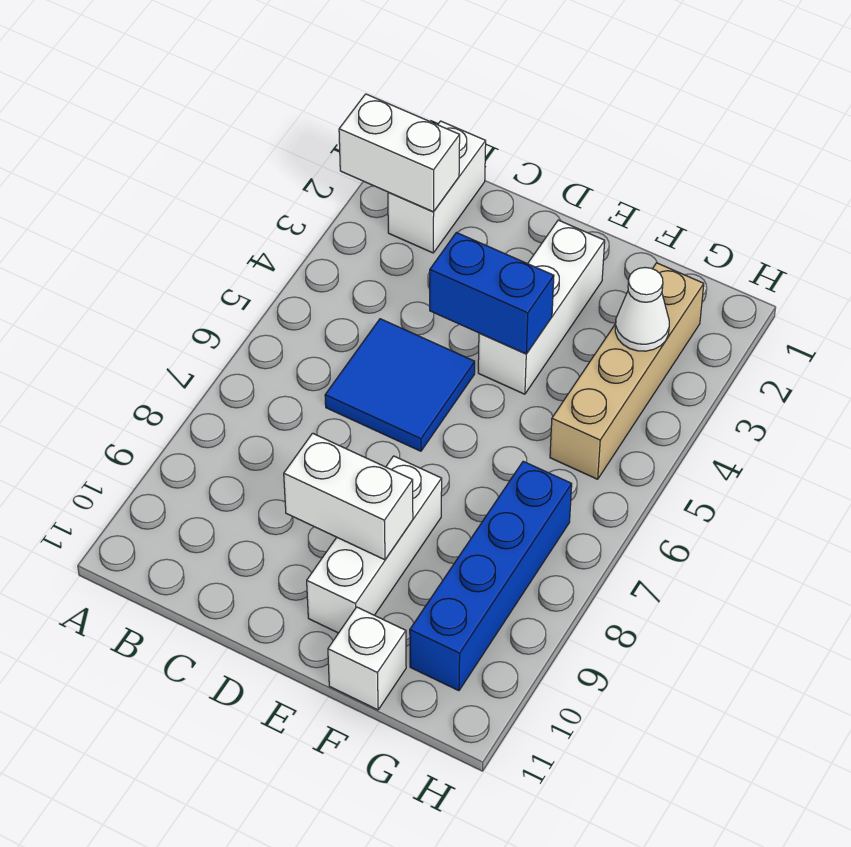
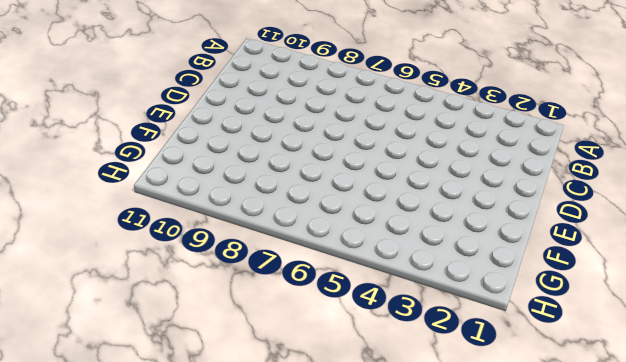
none -> white 1x2 brick [388,121,486,253]
none -> blue 2x2 tile [325,319,475,451]

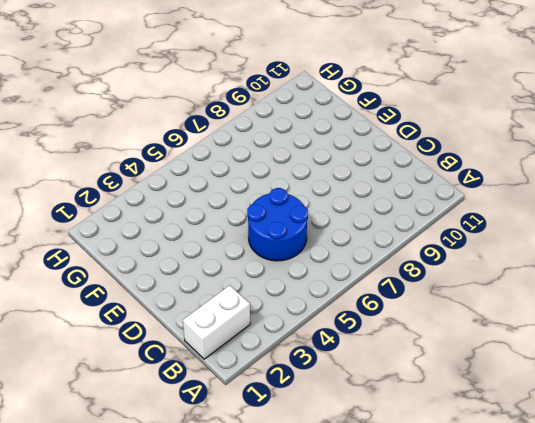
blue 2x2 round brick [247,188,308,261] -> blue 2x2 tile [325,319,475,451]
none -> white 1x3 brick [478,220,605,394]
none -> white 1x3 brick [307,456,442,633]

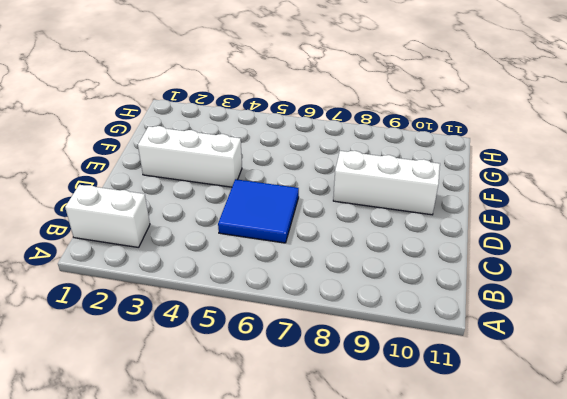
none -> white 1x1 brick [328,607,406,710]
none -> tan 1x4 brick [550,263,704,479]

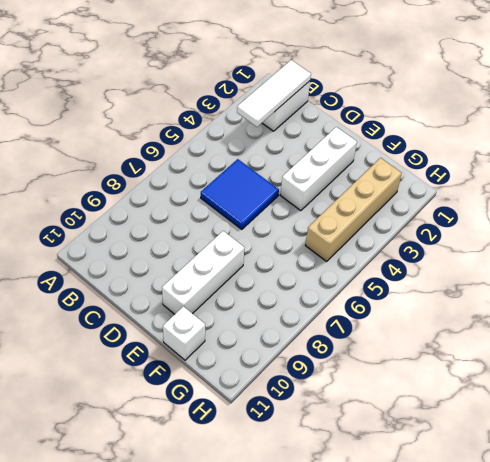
white 1x3 tile [237,60,311,127] -> white 1x2 brick [339,94,460,212]
none -> blue 1x4 brick [410,461,572,691]
none -> blue 1x2 brick [430,233,554,354]

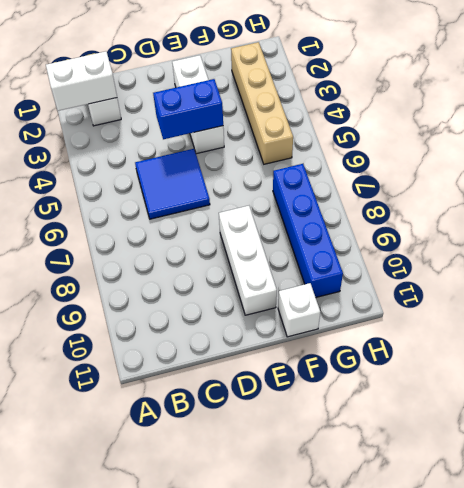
none -> white 1x2 brick [284,433,413,560]
none -> white 1x1 cone [615,268,669,351]

